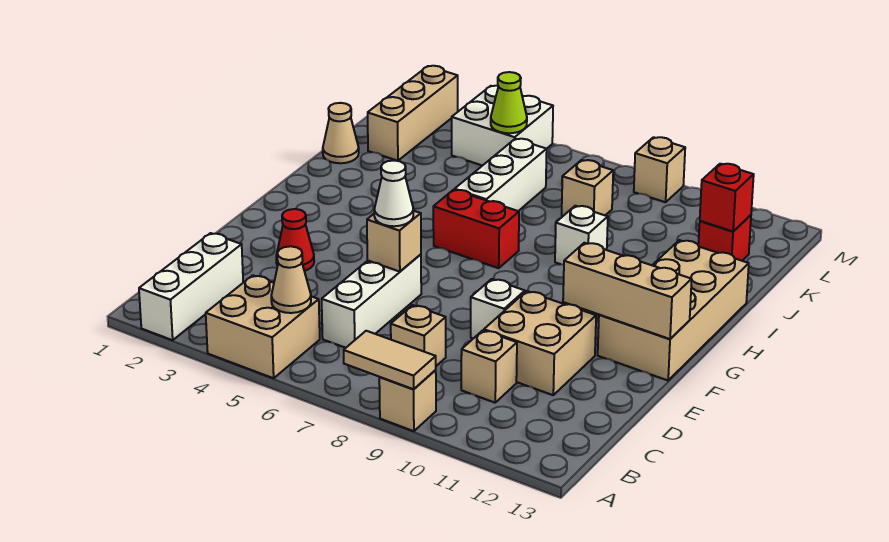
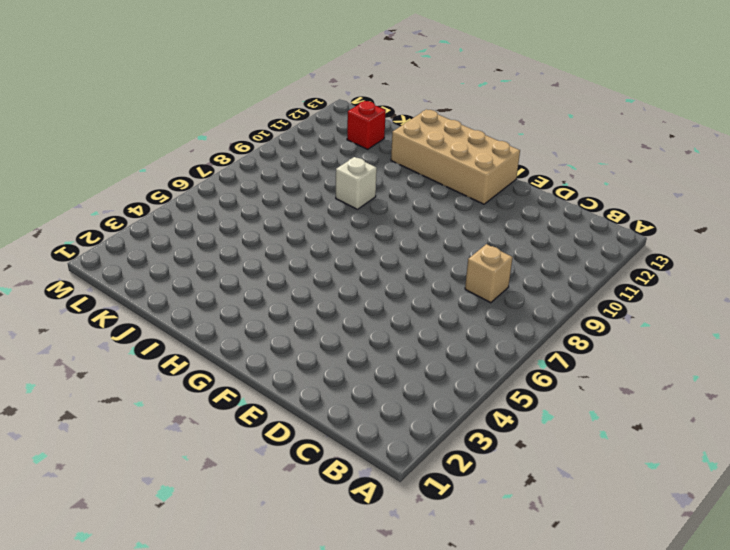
none -> white 1x3 brick [139,233,243,340]
none -> tan 2x2 brick [206,275,320,378]
none -> tan 1x1 brick [379,370,436,431]

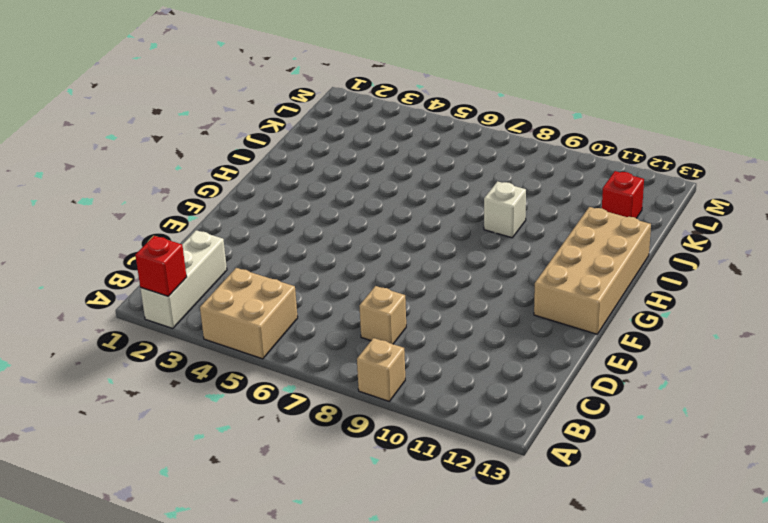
red 1x1 brick [135,236,187,296] -> red 1x1 brick moved to [700,164,754,232]
none -> white 1x3 brick [322,254,421,348]
none -> tan 1x1 brick [461,330,517,403]
none -> tan 2x2 brick [484,291,596,395]

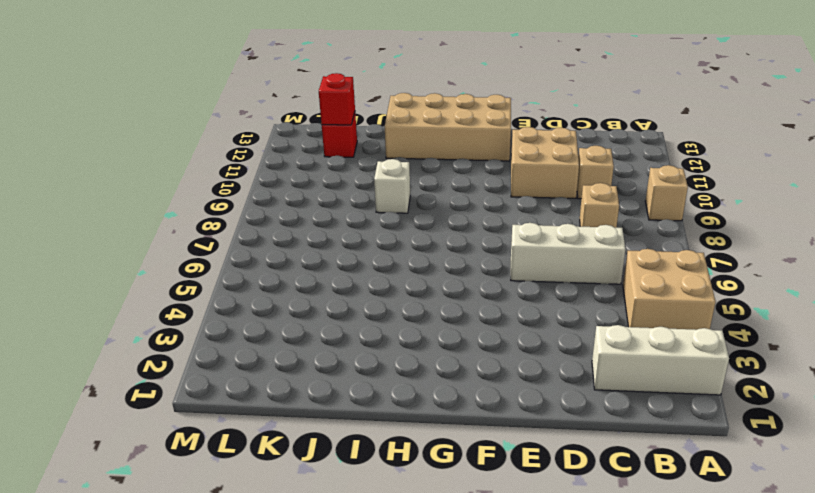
none -> red 1x1 cone [276,209,314,271]
none -> white 1x1 brick [471,279,525,339]
none -> red 1x2 brick [433,190,519,268]

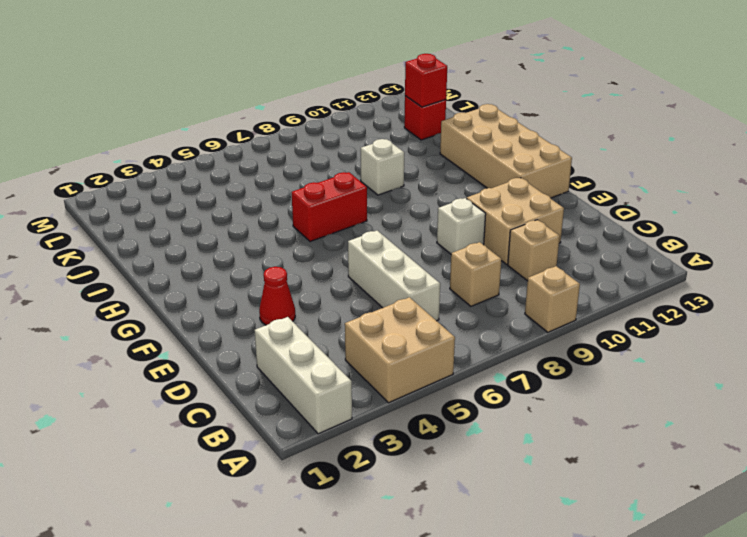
none -> white 1x3 brick [455,139,547,211]
none -> tan 1x1 cone [323,103,359,163]
none -> tan 1x3 brick [368,66,458,161]

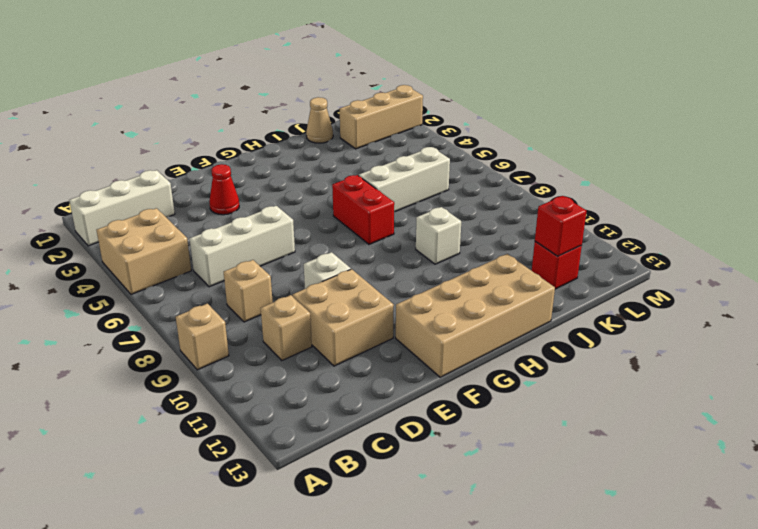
none -> tan 1x1 brick [562,160,613,216]
none -> white 2x2 brick [452,86,553,166]
none -> tan 1x1 brick [634,137,685,202]

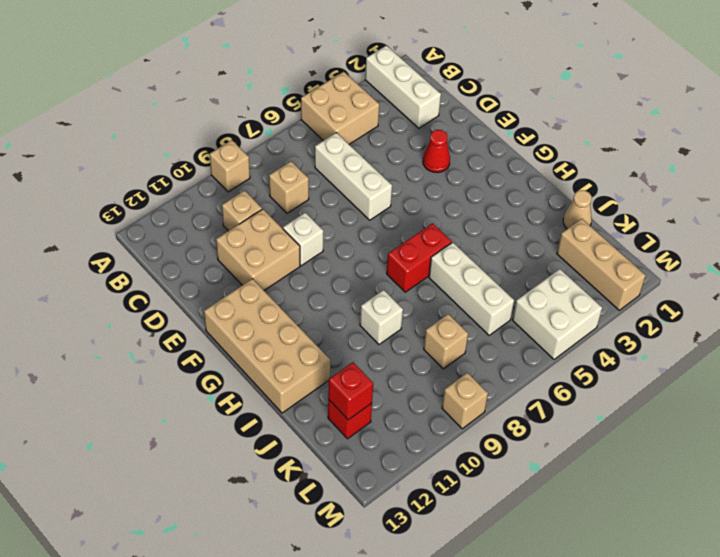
none -> tan 1x2 tile [344,331,436,389]
none -> tan 1x1 cone [271,246,311,313]
none -> tan 1x1 brick [367,211,421,272]

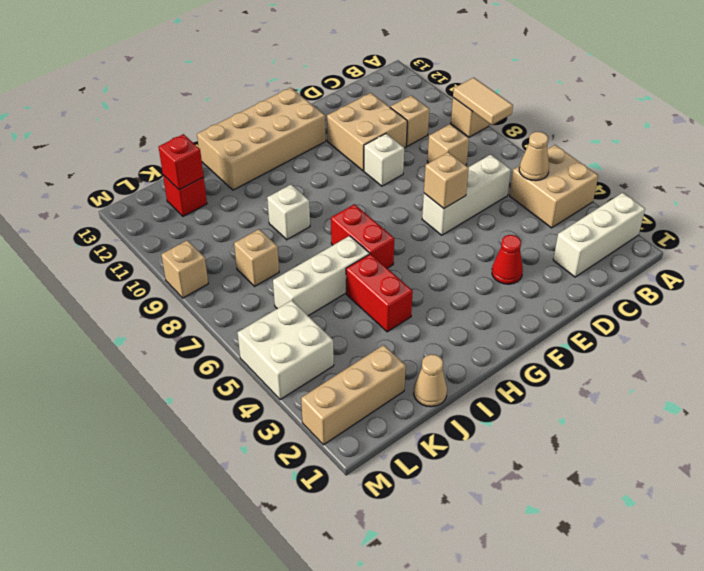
red 1x2 brick [346,254,413,332] -> none
none -> tan 1x3 brick [563,243,692,339]
none -> lime 1x1 cone [491,72,527,133]
none -> white 1x1 cone [374,161,413,226]

